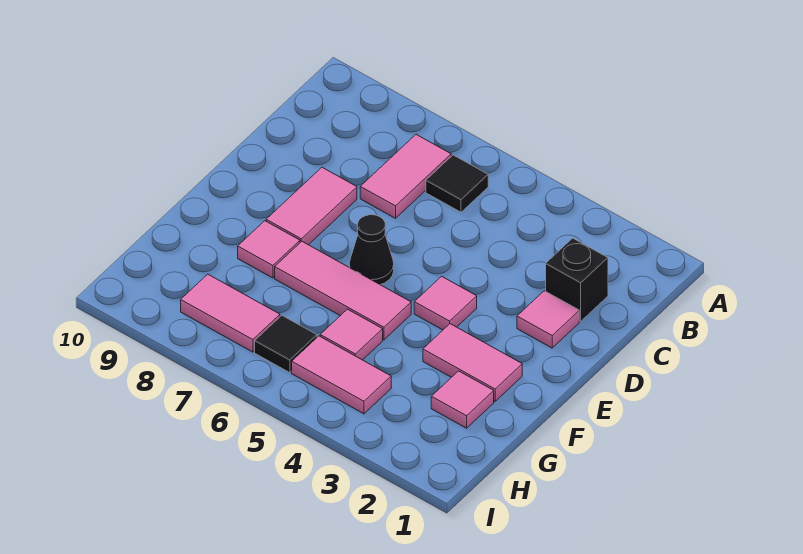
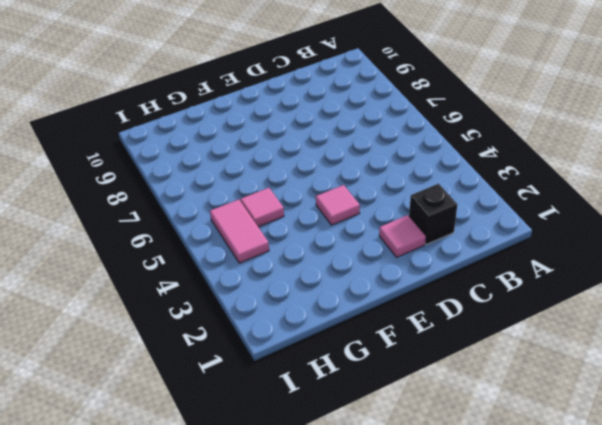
none -> black 1x1 tile [426,155,488,212]
none -> pink 1x2 tile [360,135,451,218]
none -> pink 1x2 tile [266,167,357,245]

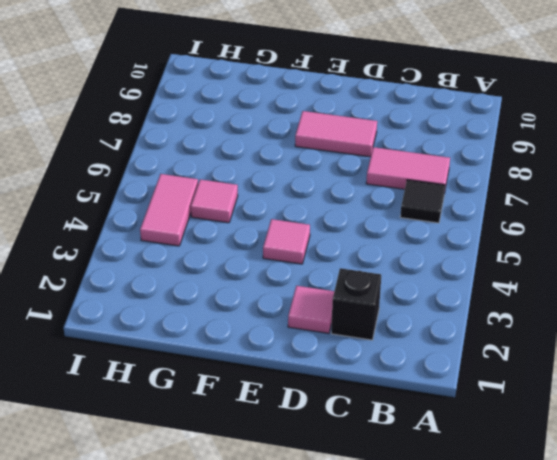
none -> black 1x1 cone [349,215,394,285]
none -> pink 1x2 tile [423,324,522,401]
none -> pink 1x3 tile [275,241,411,340]

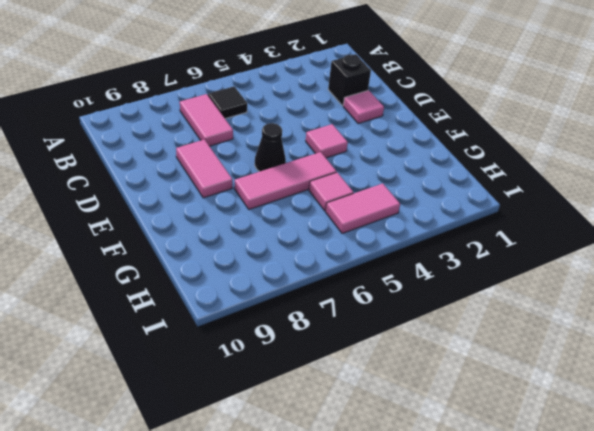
none -> pink 1x2 tile [423,324,522,401]
none -> pink 1x1 tile [238,221,300,278]
none -> pink 1x1 tile [431,371,494,428]

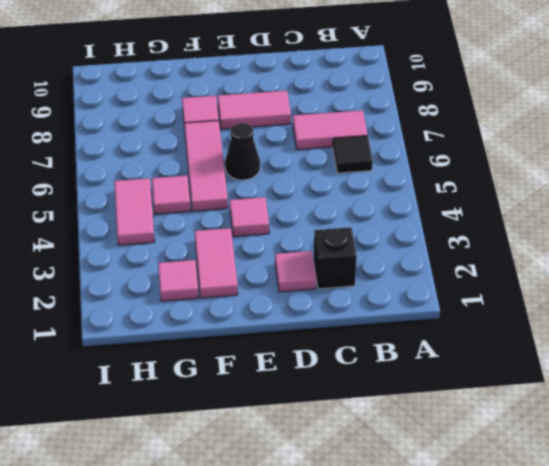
none -> black 1x1 tile [255,316,317,373]
none -> pink 1x2 tile [181,274,280,352]

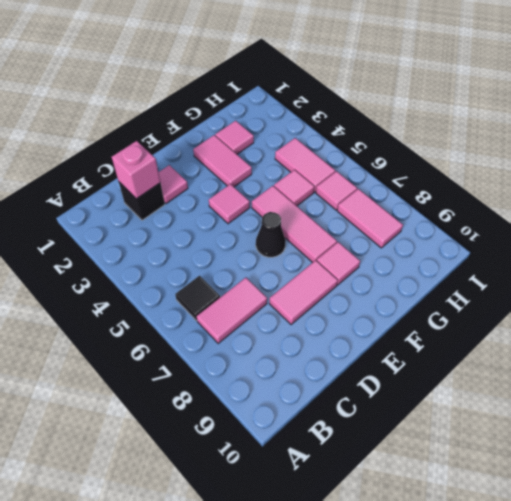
pink 1x1 brick [112,141,160,199] -> none
pink 1x1 tile [316,171,357,210] -> black 1x1 tile [255,316,317,373]

